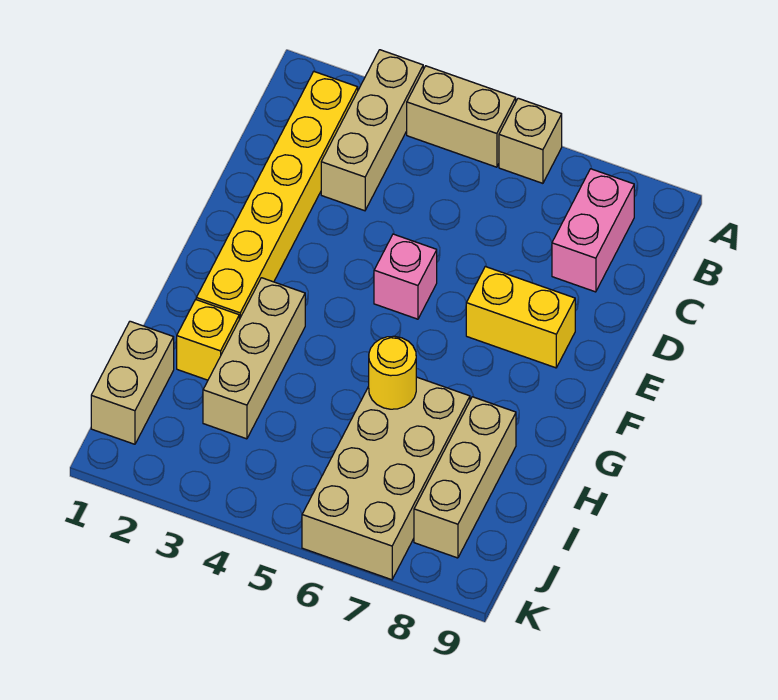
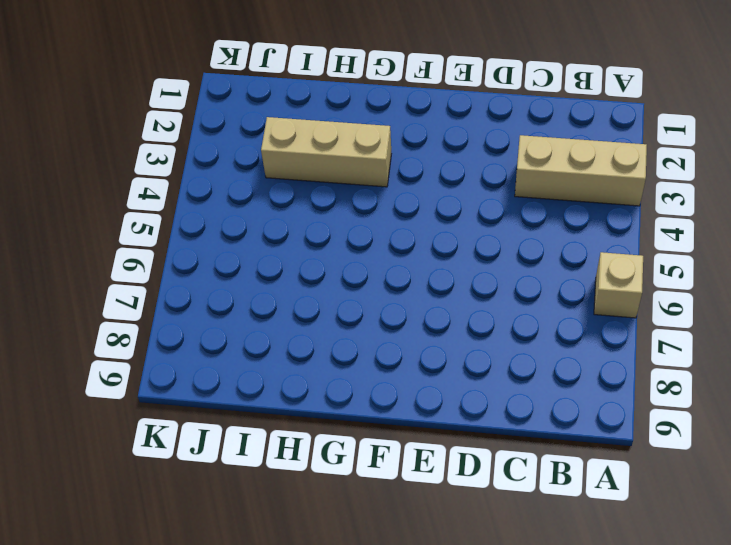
none -> tan 1x2 brick [407,66,516,167]
none -> yellow 1x6 brick [196,71,358,319]
none -> pink 1x2 brick [552,169,634,292]

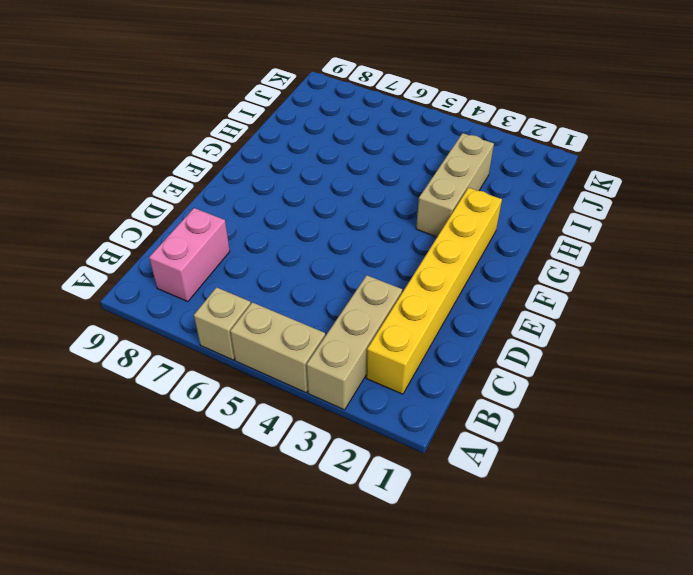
none -> pink 1x1 brick [374,234,437,319]
none -> yellow 1x2 brick [466,267,575,368]
none -> yellow 1x1 brick [177,300,239,380]

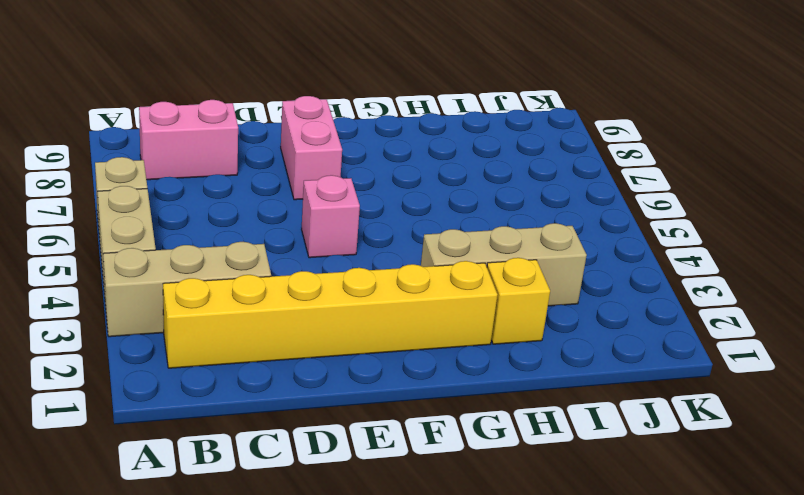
pink 1x2 brick [281,96,342,200] -> yellow 1x2 brick [466,267,575,368]
none -> tan 2x4 brick [302,377,470,580]
none -> tan 1x3 brick [414,397,516,558]
none -> tan 1x2 brick [91,321,174,444]

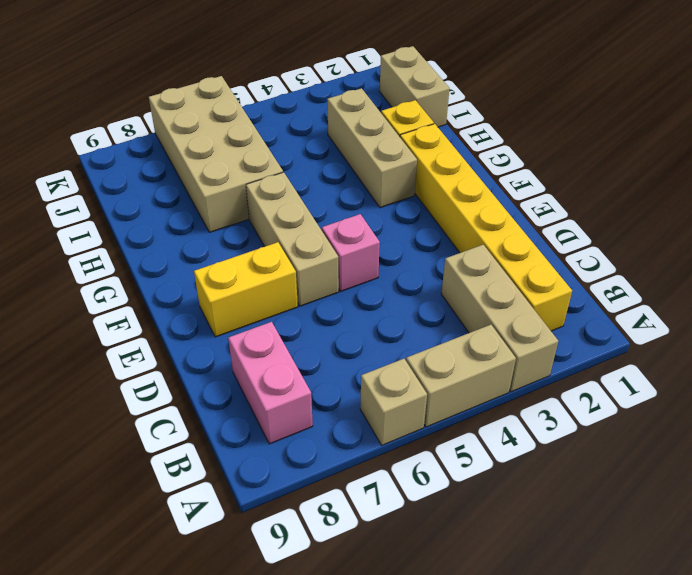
tan 1x3 brick [246,172,339,306] -> tan 1x3 brick moved to [414,397,516,558]
none -> yellow 1x1 round brick [369,336,416,409]

